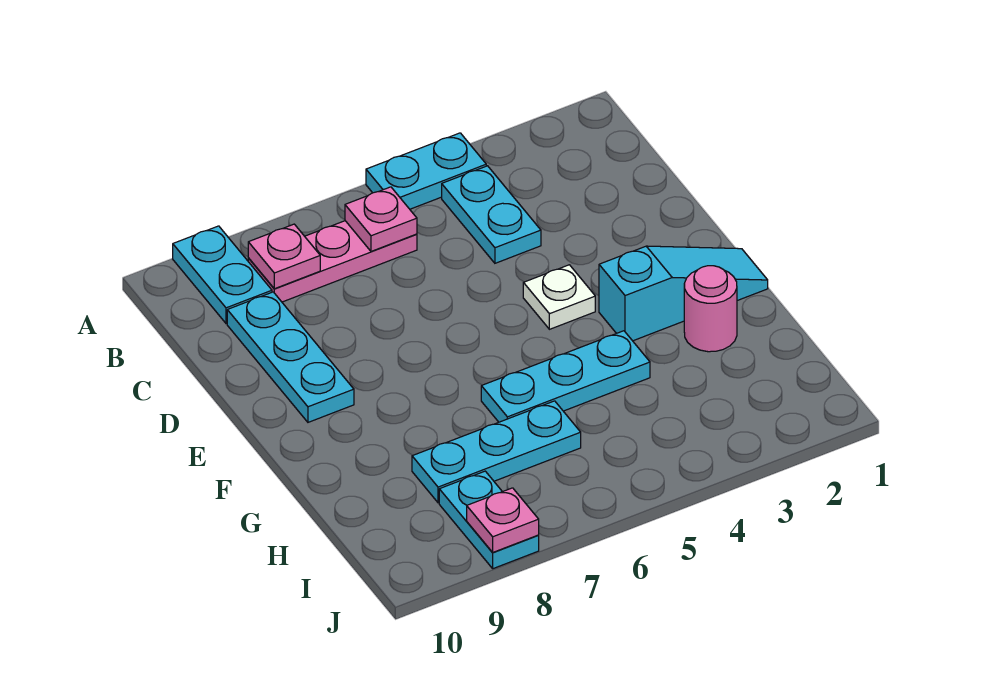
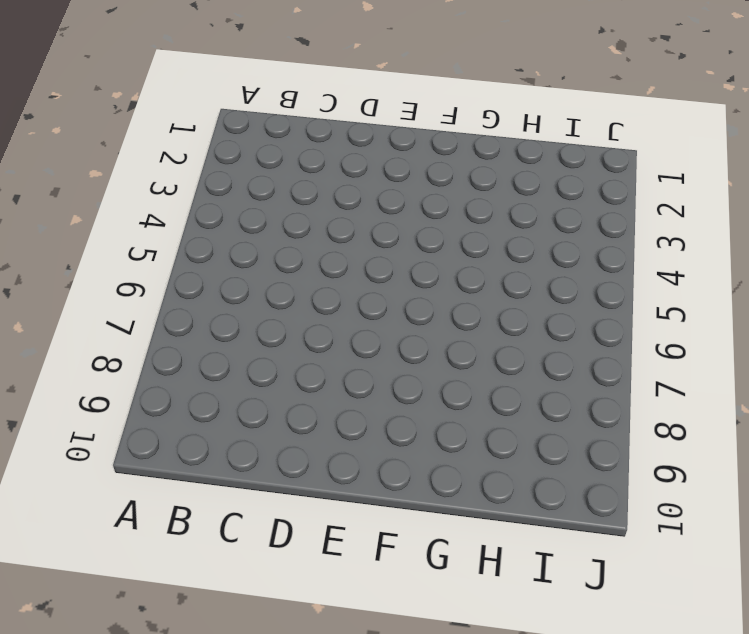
none -> cyan 1x2 plate [366,133,486,209]
none -> cyan 1x2 plate [173,226,272,324]
none -> cyan 1x2 plate [442,166,541,263]

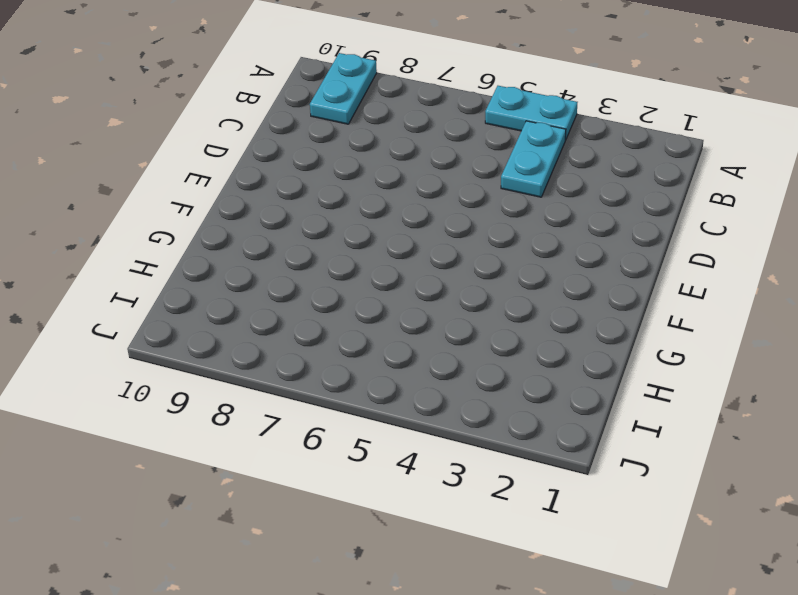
none -> pink 1x3 plate [248,221,417,302]
none -> cyan 1x3 plate [227,292,354,422]
none -> white 1x1 plate [523,265,595,329]

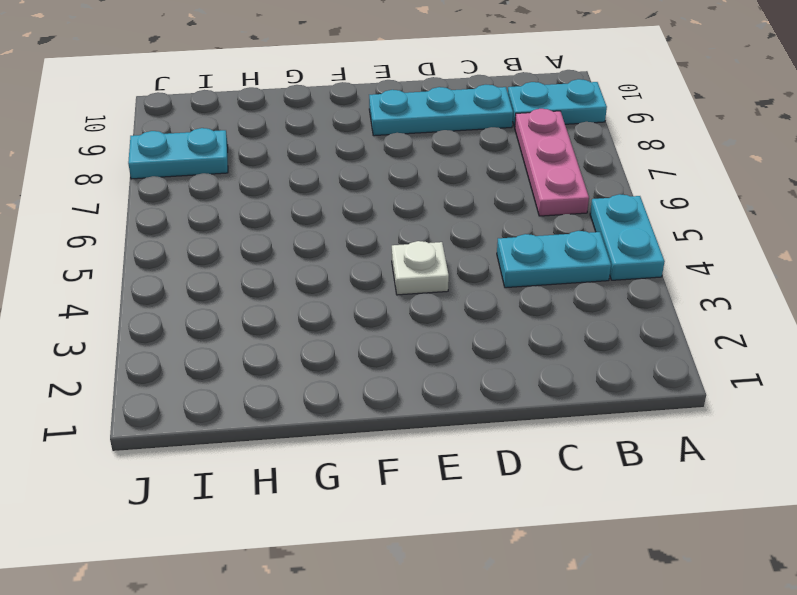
none -> cyan 1x3 slope [599,246,768,341]
none -> pink 1x1 round brick [684,266,737,352]
none -> cyan 1x3 plate [481,331,650,422]

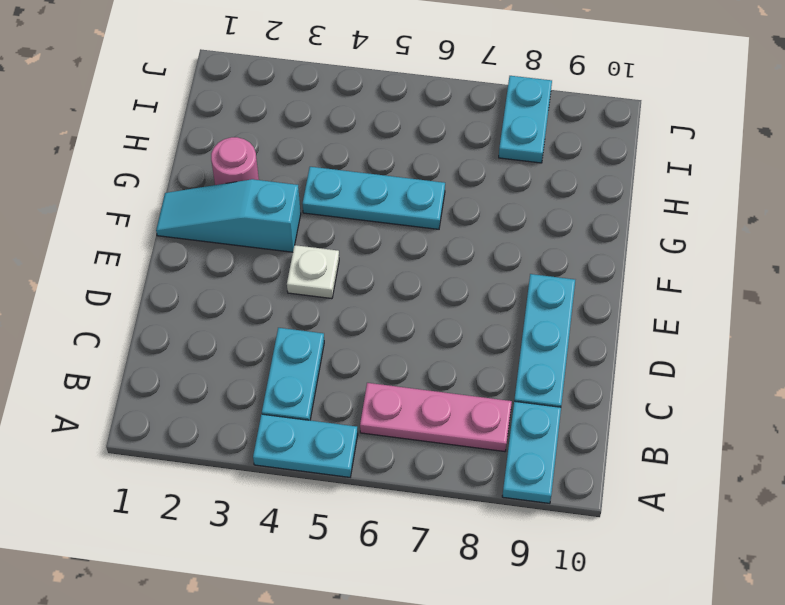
none -> cyan 1x3 plate [412,401,581,503]
none -> pink 1x1 plate [345,187,417,251]
none -> pink 1x1 plate [248,224,320,289]

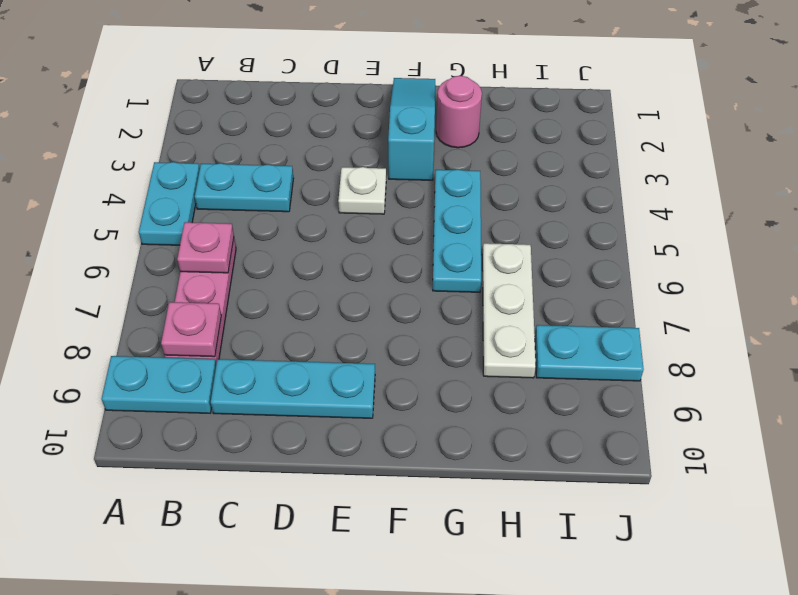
white 1x3 plate [482,243,536,378] -> cyan 1x3 plate [412,401,581,503]
none -> pink 1x1 plate [467,488,539,552]

